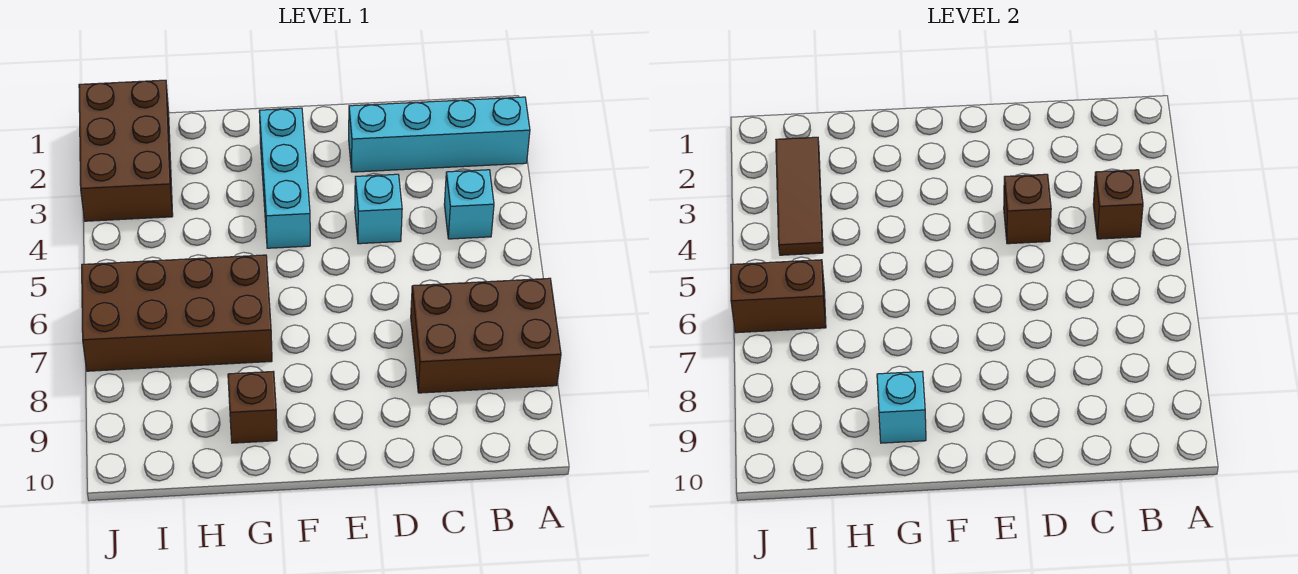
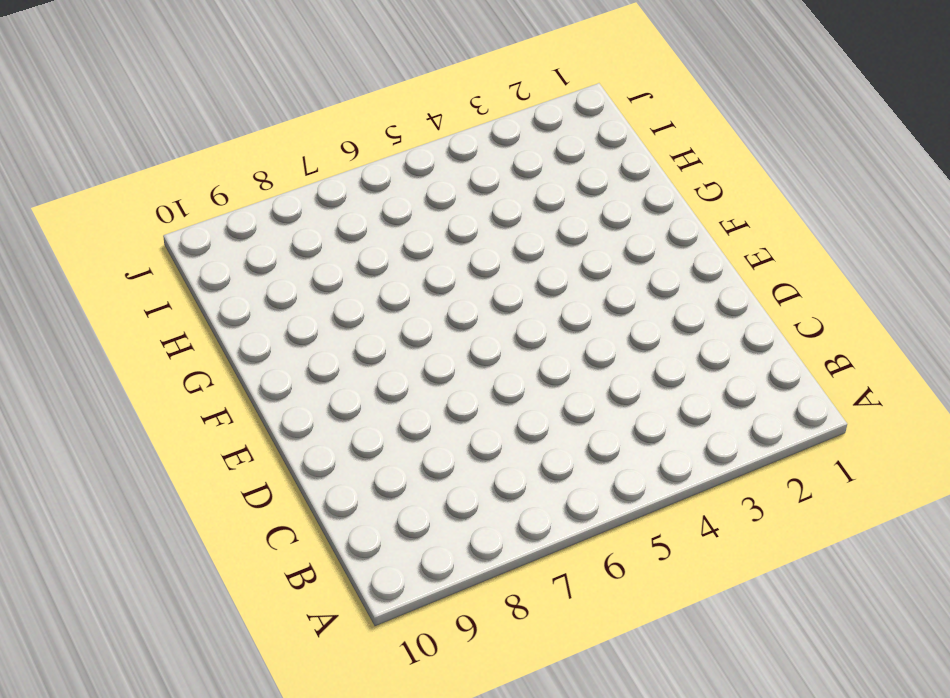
none -> cyan 1x4 brick [349,97,530,172]
none -> brown 2x3 brick [411,278,561,393]
none -> cyan 1x1 brick [444,170,494,239]

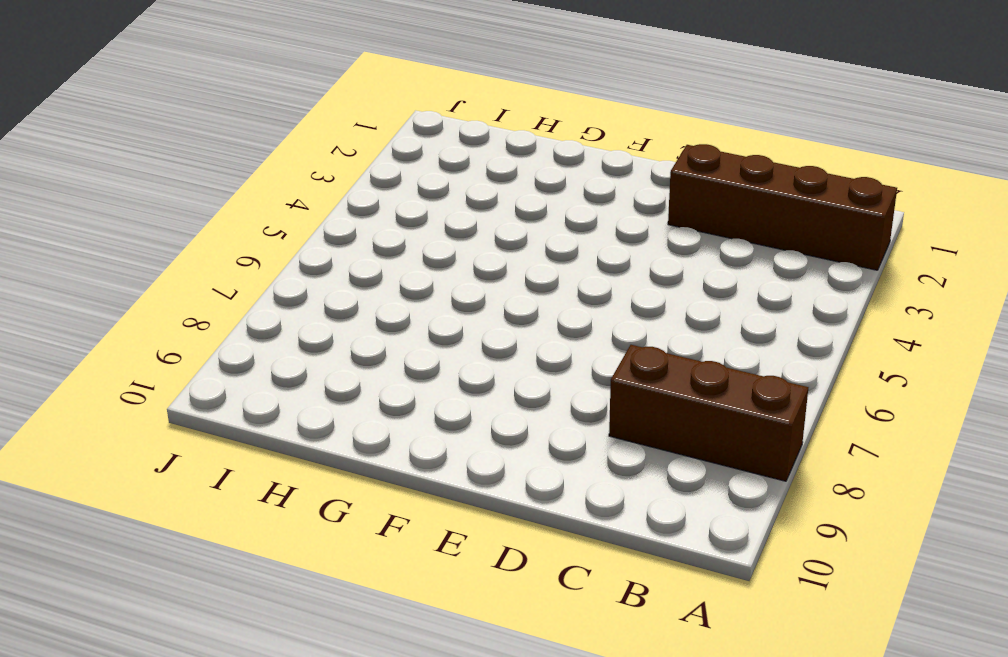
brown 1x4 brick [668,144,897,270] -> cyan 1x4 brick [349,97,530,172]
brown 1x3 brick [609,345,808,481] -> brown 2x3 brick [411,278,561,393]
none -> cyan 1x1 brick [444,170,494,239]
none -> cyan 1x1 brick [355,174,402,244]
none -> cyan 1x3 brick [259,108,310,248]

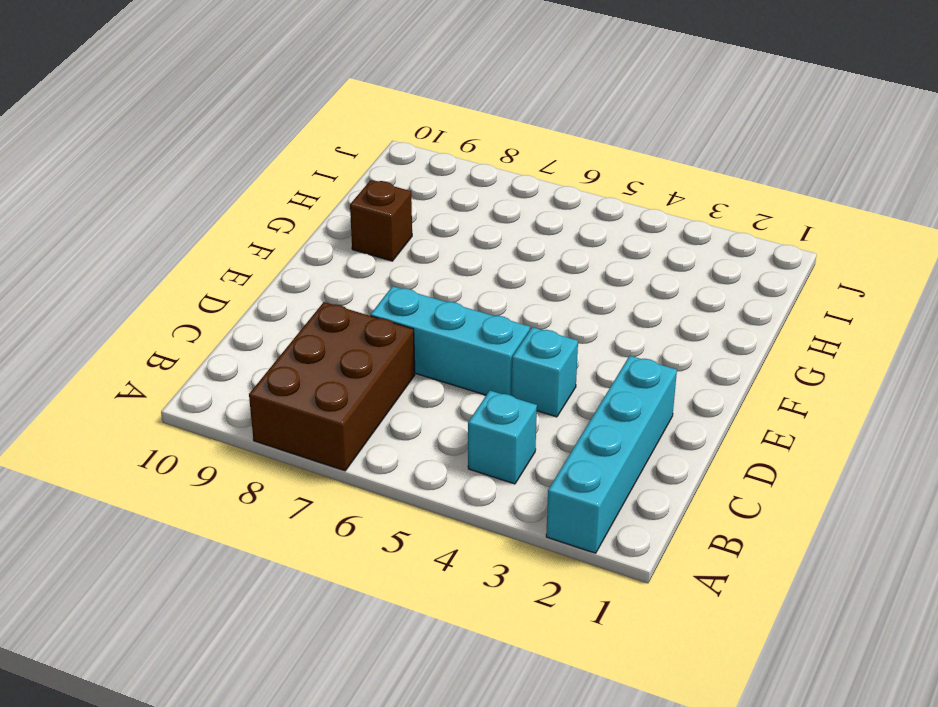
cyan 1x3 brick [371,286,530,396] -> cyan 1x3 brick moved to [259,108,310,248]
none -> brown 2x4 brick [82,255,272,371]
none -> brown 2x3 brick [79,80,173,221]
none -> brown 1x1 brick [1093,170,1143,239]

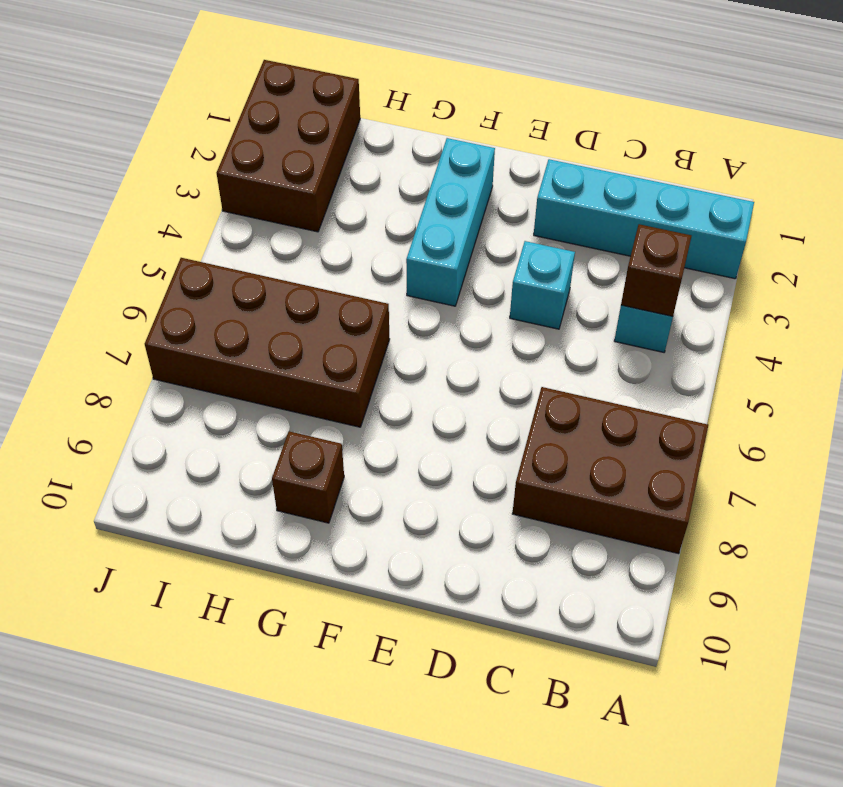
none -> brown 1x1 brick [1004,174,1051,244]
none -> cyan 1x1 brick [877,372,926,443]
none -> brown 1x3 tile [776,137,823,255]

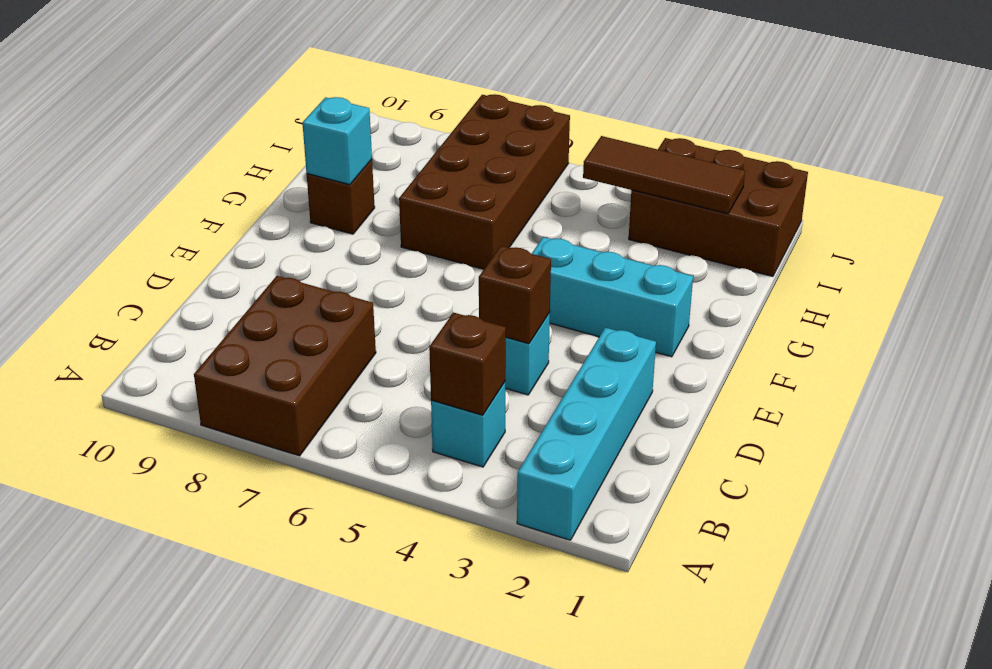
none -> brown 1x2 brick [731,260,826,333]

